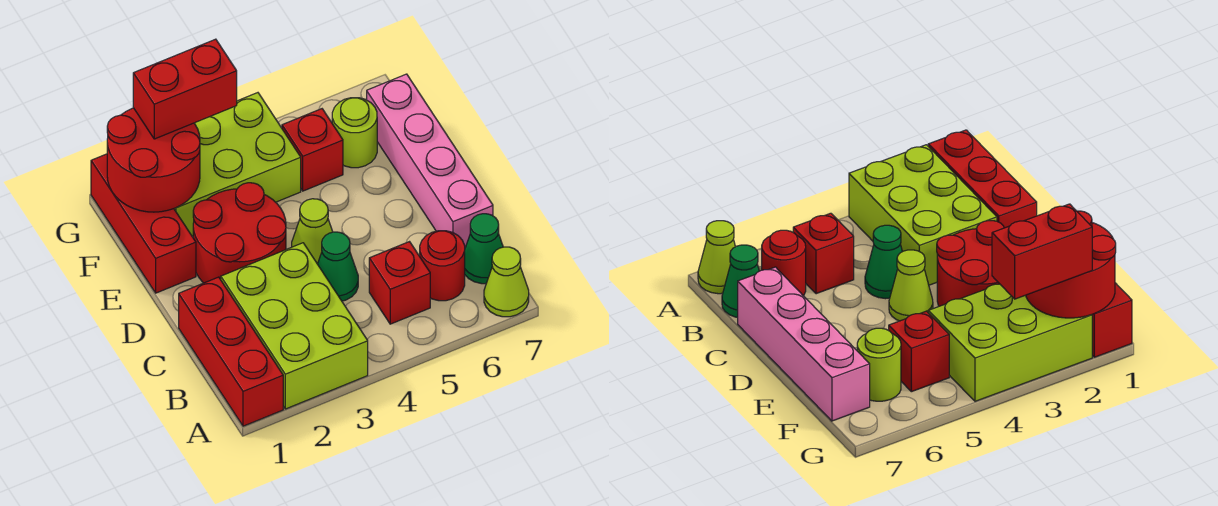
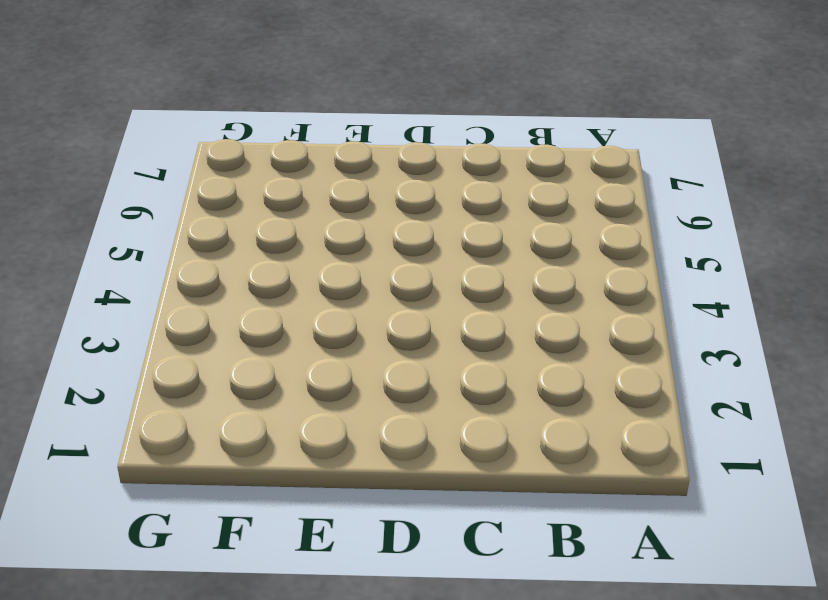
none -> red 1x3 brick [179,277,283,426]
none -> lime 2x3 brick [221,243,368,409]
none -> lime 1x1 cone [484,247,529,317]

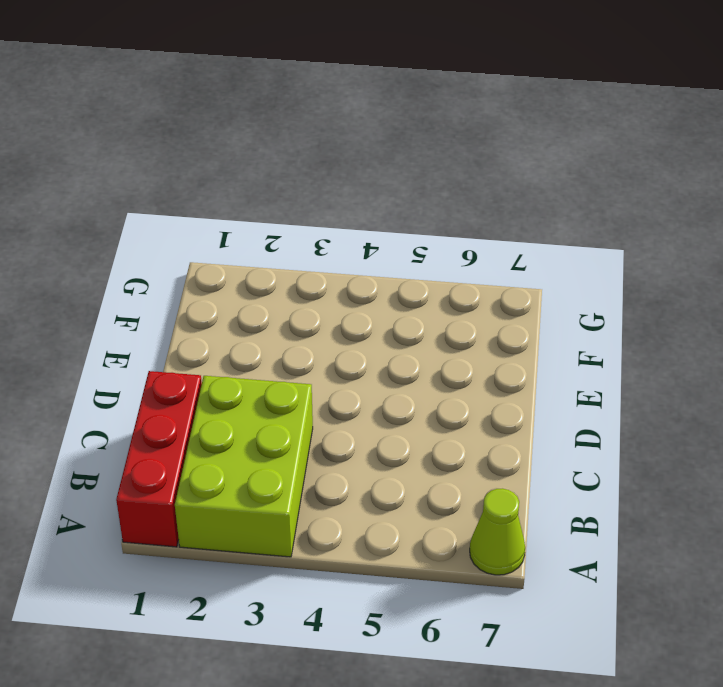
none -> red 1x1 brick [369,242,430,324]
none -> red 1x1 round brick [420,231,465,301]
none -> green 1x1 cone [465,214,503,284]

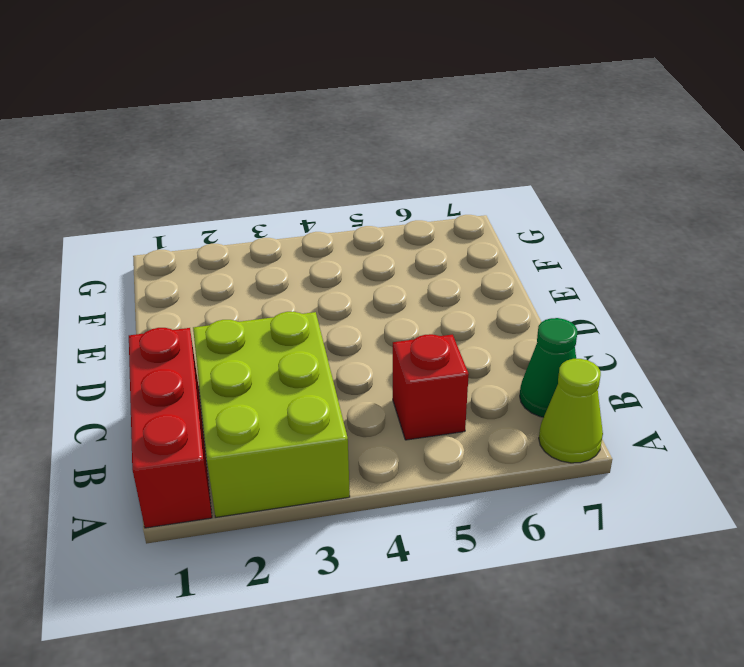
none -> red 1x1 round brick [420,231,465,301]
none -> green 1x1 cone [318,232,358,301]
none -> pink 1x4 brick [367,74,493,248]

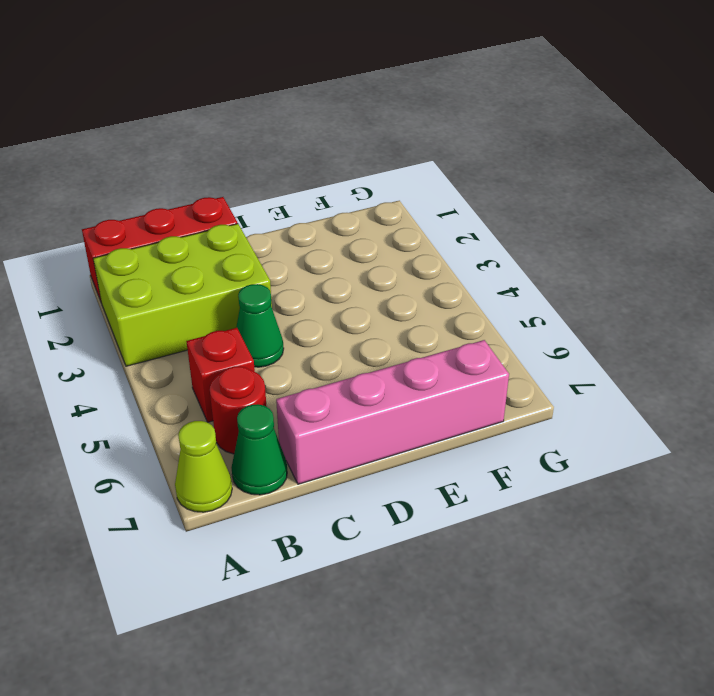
none -> red 2x2 round brick [193,183,286,283]
none -> lime 1x1 cone [292,199,333,264]
none -> red 1x3 brick [91,154,196,293]

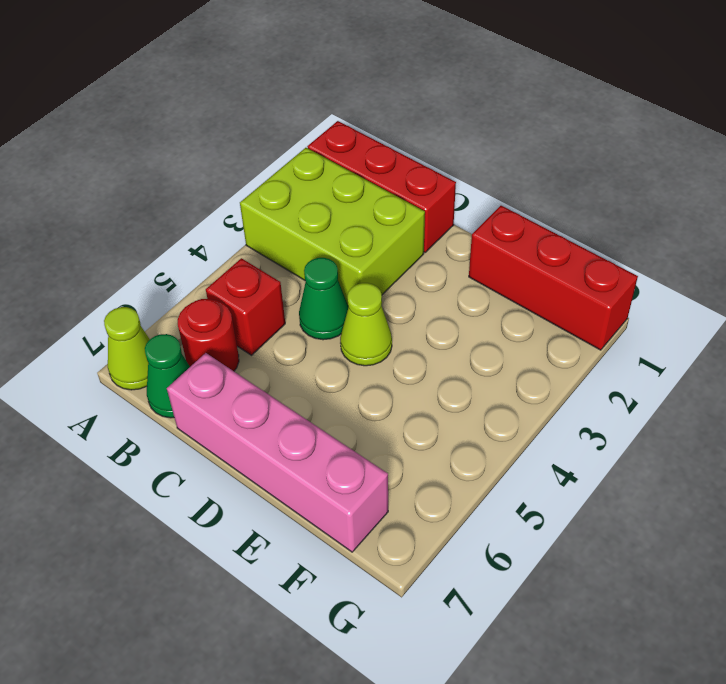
none -> red 2x2 round brick [193,183,286,283]
none -> lime 2x3 brick [174,93,301,236]
none -> red 1x1 brick [282,109,343,191]

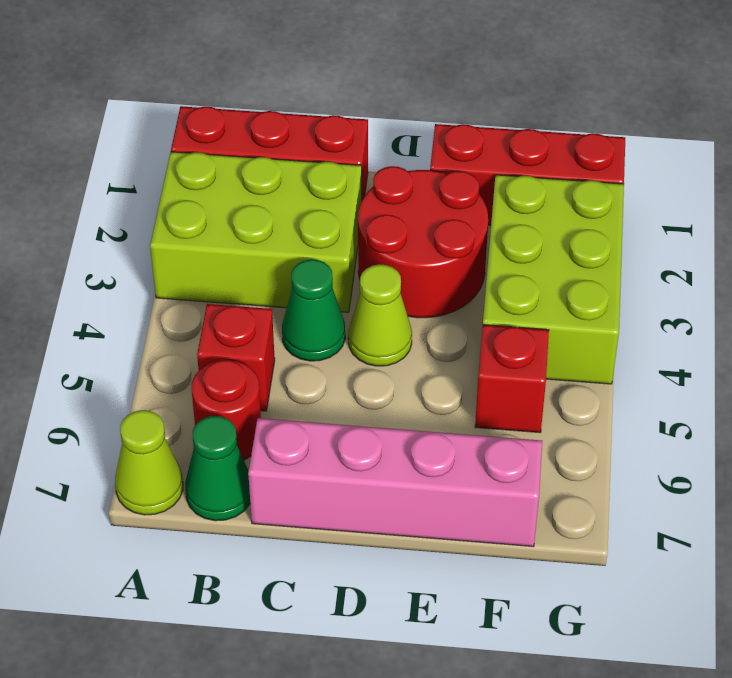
none -> lime 1x1 round brick [332,98,377,168]
none -> red 2x2 round brick [107,108,200,212]
none -> red 1x2 brick [133,39,237,139]

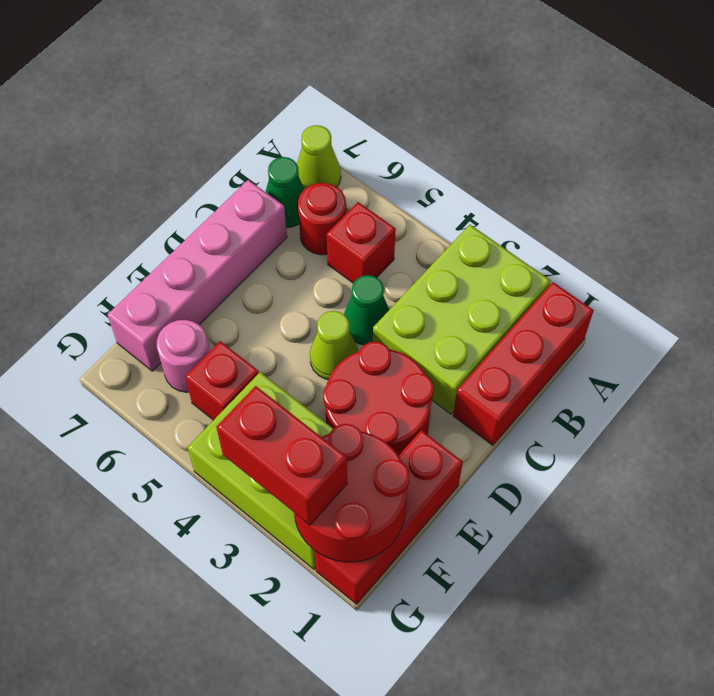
pink 1x1 round brick [157,320,210,392] -> lime 1x1 round brick [332,98,377,168]

